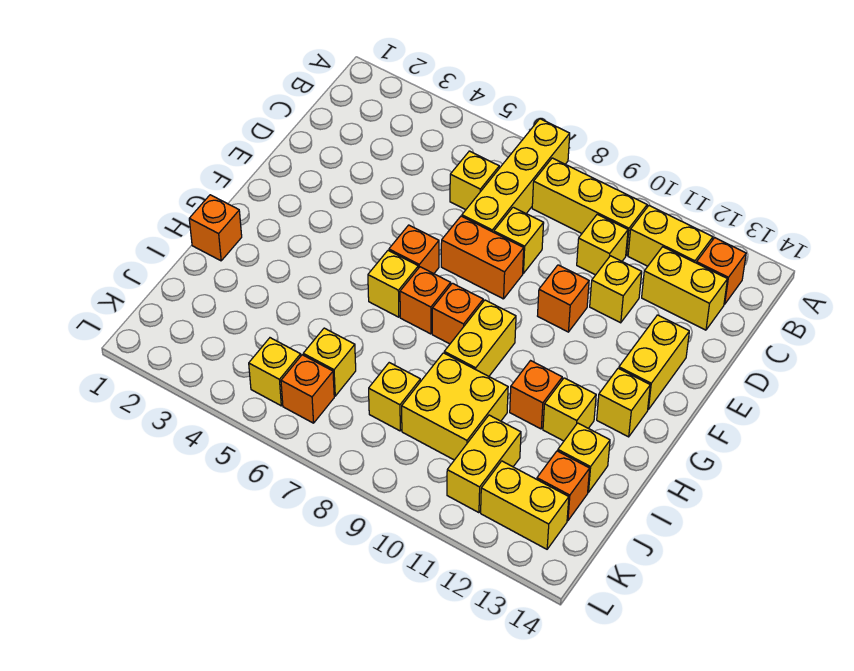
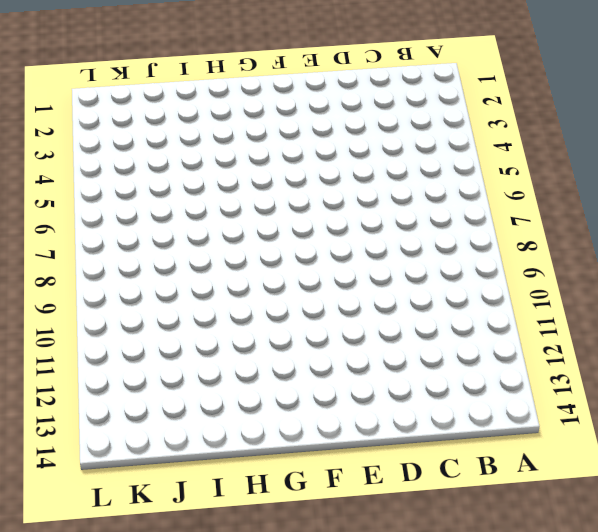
none -> yellow 1x4 brick [462,119,570,232]
none -> yellow 1x3 brick [532,158,647,256]
none -> yellow 1x2 brick [628,206,713,266]
none -> orange 1x1 brick [697,238,746,304]

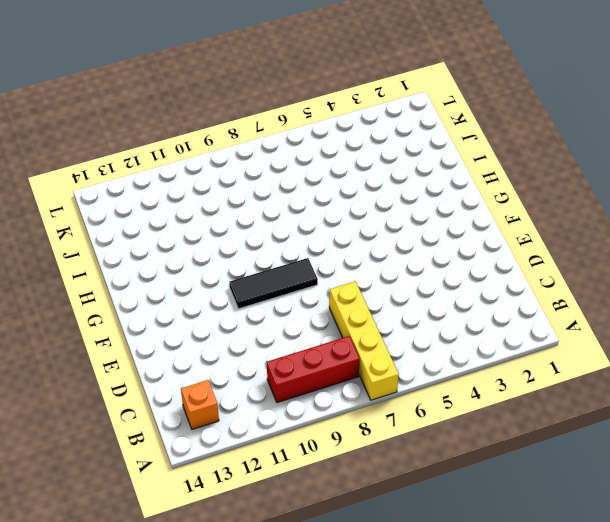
red 1x3 brick [267,336,360,403] -> yellow 1x3 brick [532,158,647,256]
black 1x3 tile [229,258,318,309] -> none
none -> yellow 1x2 brick [628,206,713,266]
none -> yellow 1x1 brick [450,151,499,210]
none -> yellow 1x1 brick [577,214,628,275]
none -> yellow 1x2 brick [642,247,727,330]

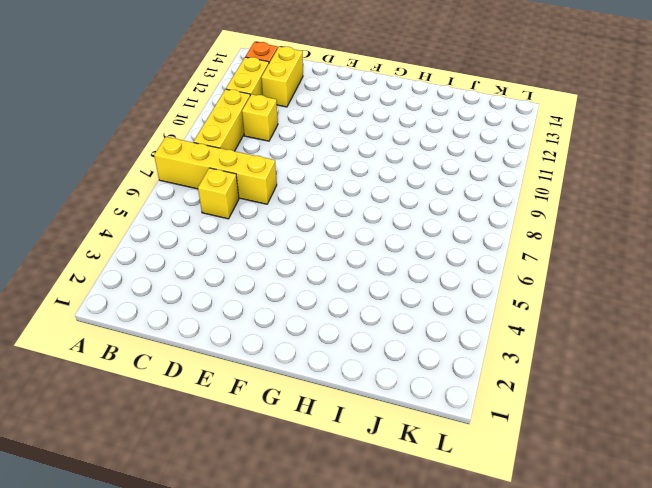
none -> yellow 1x1 brick [494,207,544,273]
none -> yellow 1x1 brick [590,256,642,323]
none -> orange 1x2 brick [441,216,524,299]
none -> orange 1x1 brick [538,265,589,332]

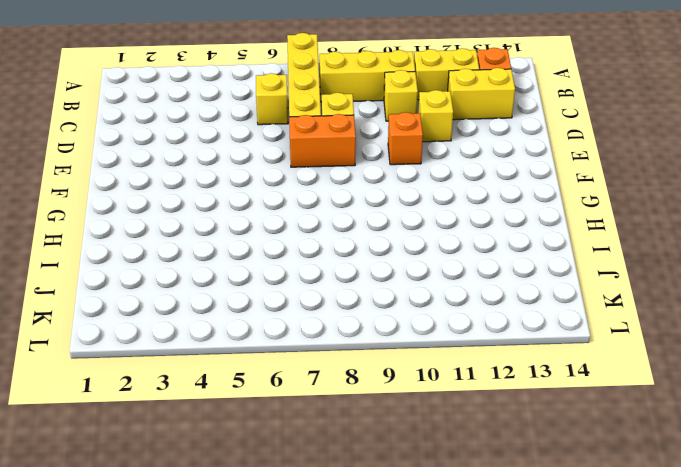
none -> yellow 1x2 brick [619,315,689,409]
none -> orange 1x1 brick [389,225,439,274]
none -> yellow 1x1 brick [368,250,418,317]
none -> orange 1x1 brick [400,267,451,334]

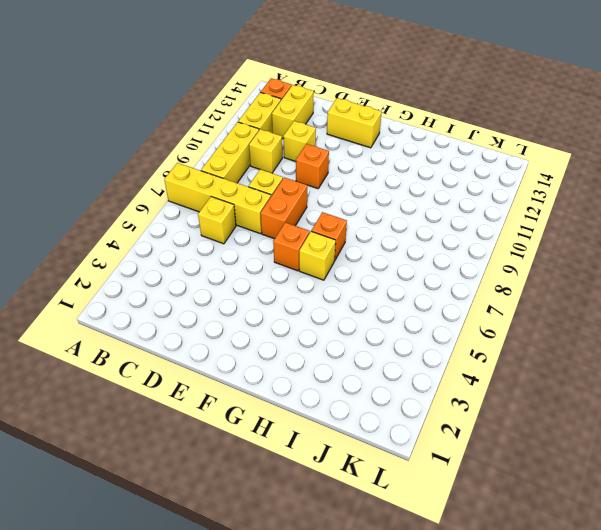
none -> orange 1x1 brick [432,283,483,344]
none -> yellow 1x2 brick [444,300,516,376]
none -> yellow 1x1 brick [597,368,650,437]
none -> orange 1x1 brick [189,195,242,261]

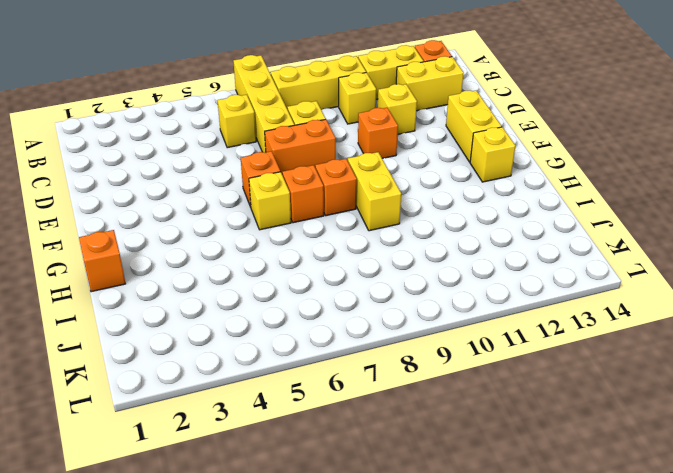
none -> orange 1x1 brick [510,361,562,429]
none -> yellow 1x1 brick [543,378,596,441]
none -> yellow 2x2 brick [402,353,508,460]
none -> yellow 1x1 brick [558,423,610,492]

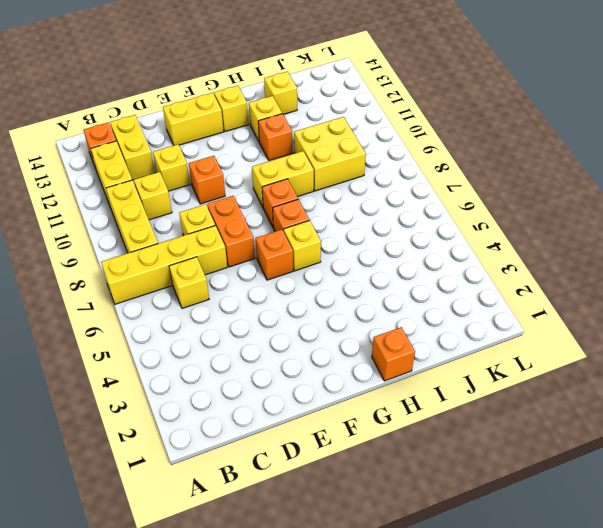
none -> yellow 1x1 brick [303,328,356,396]
none -> yellow 1x1 brick [369,363,420,431]
none -> yellow 1x2 brick [447,415,521,513]
none -> orange 1x1 brick [537,451,590,521]

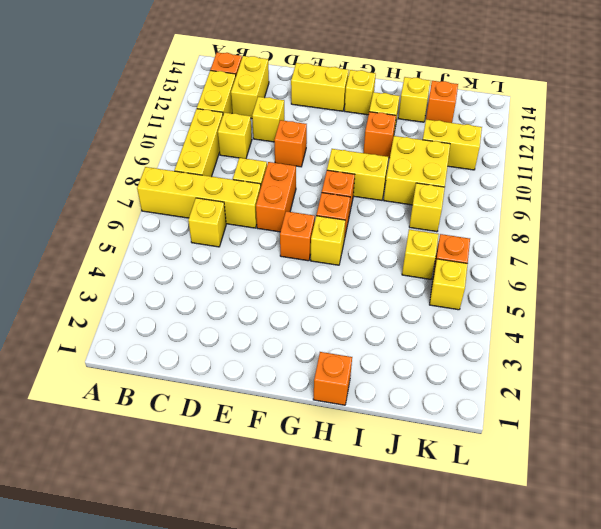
none -> yellow 1x2 brick [481,461,569,549]

